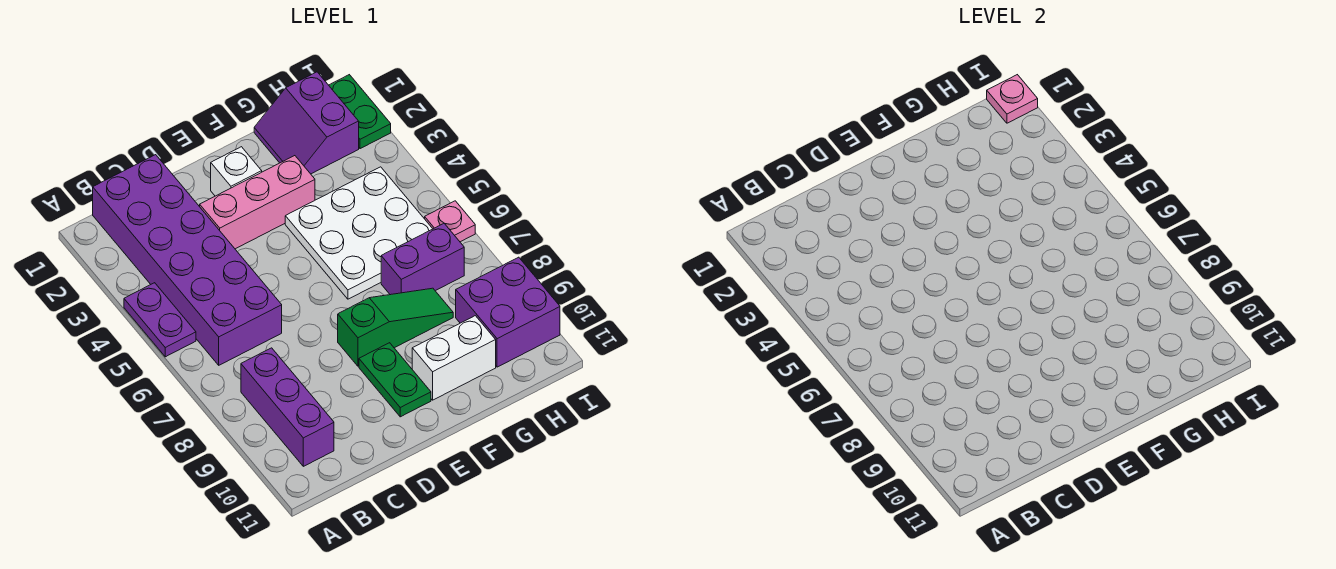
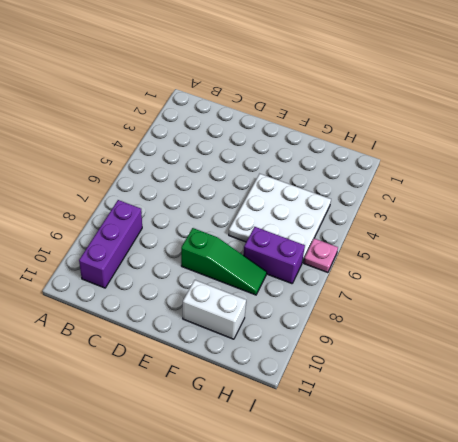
none -> purple 1x2 plate [124,283,196,357]
none -> purple 2x6 brick [93,155,282,365]
none -> pink 1x3 brick [200,156,315,249]

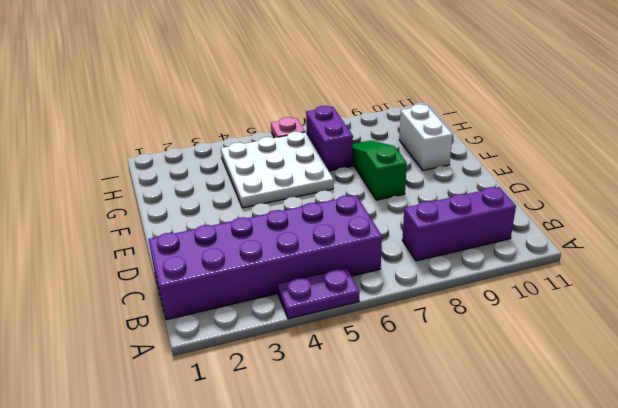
none -> pink 1x3 brick [200,156,315,249]
none -> white 1x1 brick [211,147,262,196]
none -> green 1x2 plate [359,343,431,417]

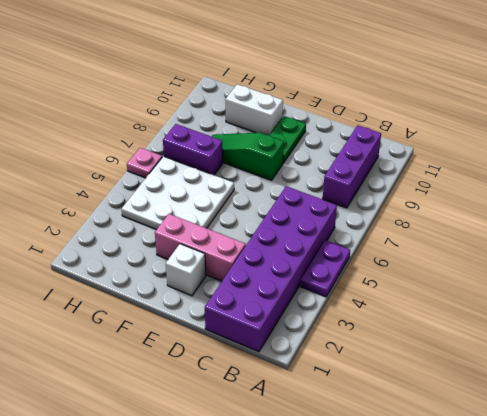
none -> purple 2x2 slope [254,72,359,174]
none -> purple 2x2 brick [456,257,560,367]
none -> green 1x2 plate [329,75,391,149]

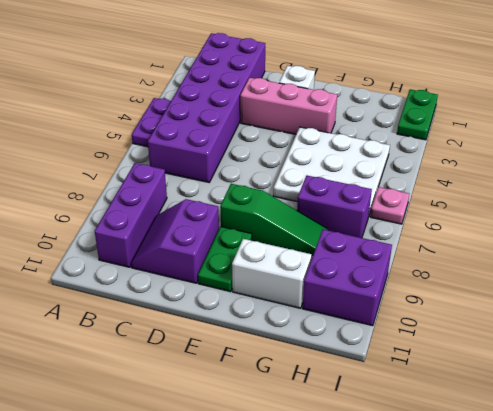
purple 2x2 slope [131,199,219,283] -> purple 2x2 slope moved to [254,72,359,174]
none -> pink 1x1 plate [987,75,1038,123]

